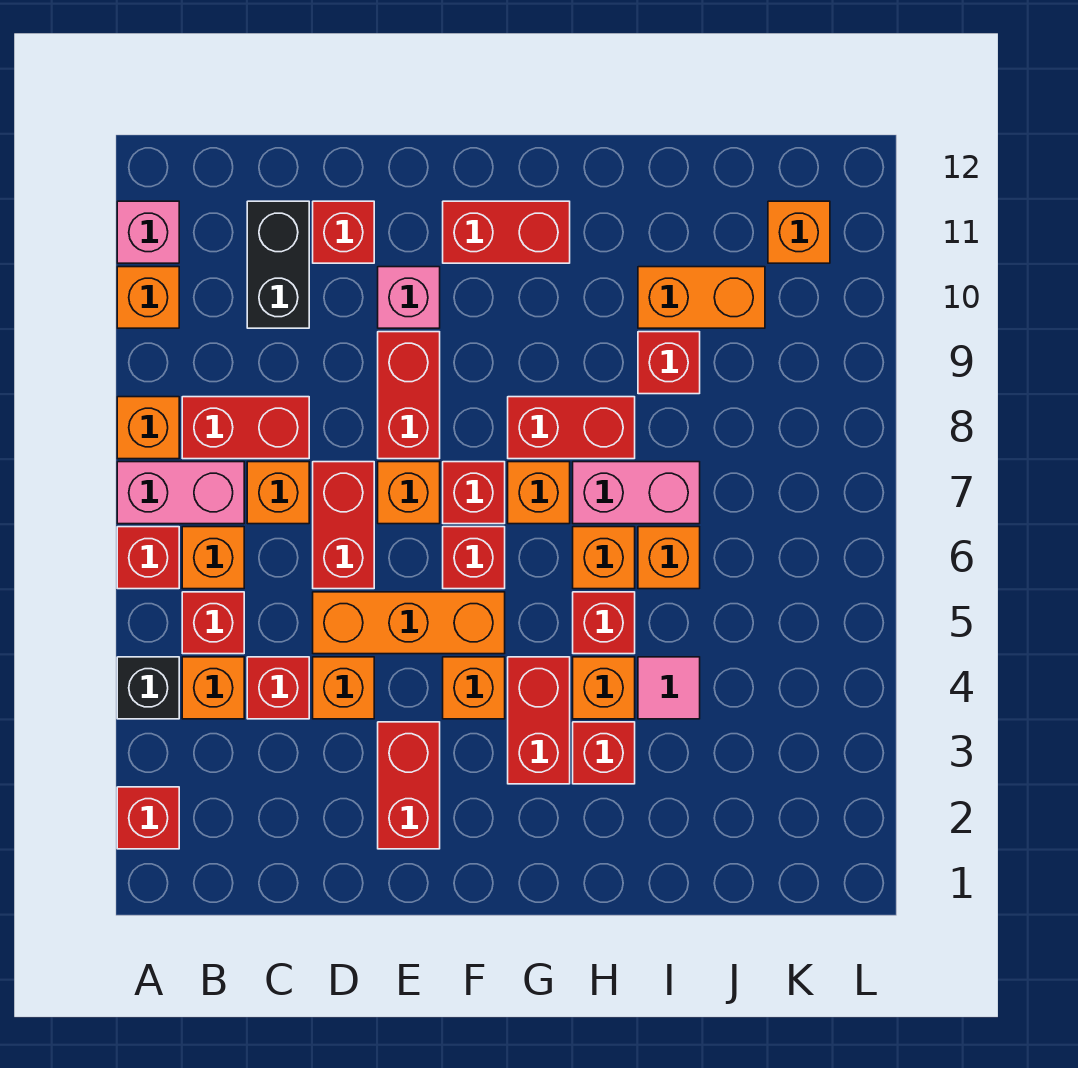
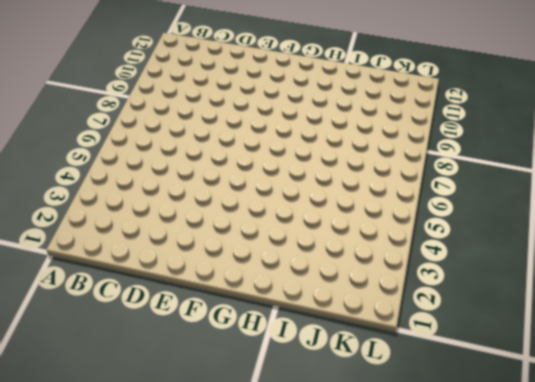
none -> red 1x1 brick [117,787,179,849]
none -> black 1x1 brick [117,657,179,719]
none -> red 1x1 brick [117,527,179,589]
none -> pink 1x2 brick [117,462,244,524]

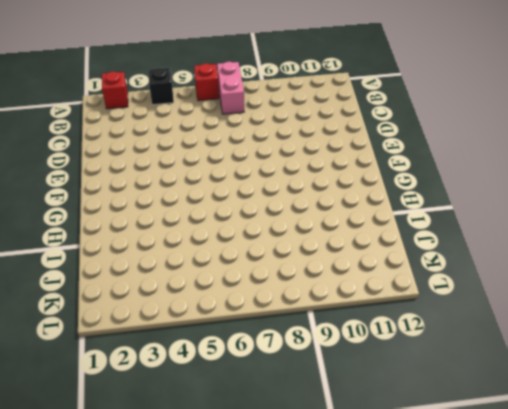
none -> orange 1x1 brick [117,397,179,459]
none -> orange 1x1 brick [117,267,179,328]
none -> pink 1x1 brick [117,201,179,263]
none -> orange 1x1 brick [182,657,244,719]

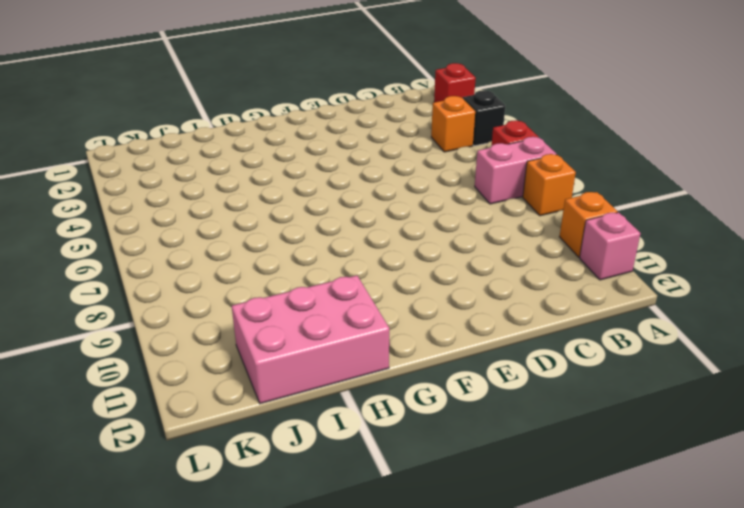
pink 2x3 brick [232,275,389,404] -> none
none -> red 1x1 brick [182,592,244,654]
none -> orange 1x1 brick [182,527,244,589]
none -> red 1x2 brick [182,397,309,459]
none -> red 1x1 brick [247,657,309,719]

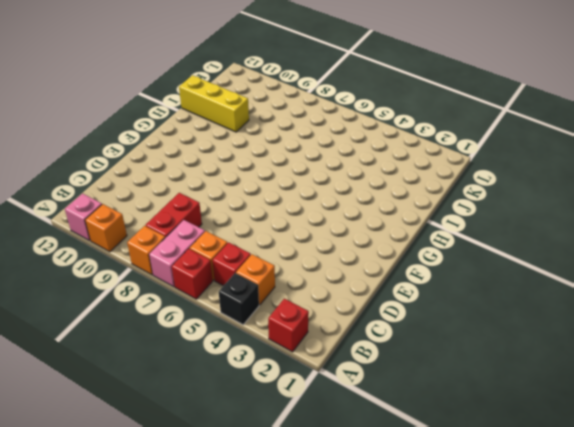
yellow 1x3 brick [179,75,249,132] -> orange 1x2 brick [638,267,765,328]
none -> red 1x1 brick [247,657,309,719]
none -> orange 1x1 brick [247,462,309,524]
none -> black 1x2 brick [247,201,309,328]
none -> orange 1x1 brick [313,657,374,719]

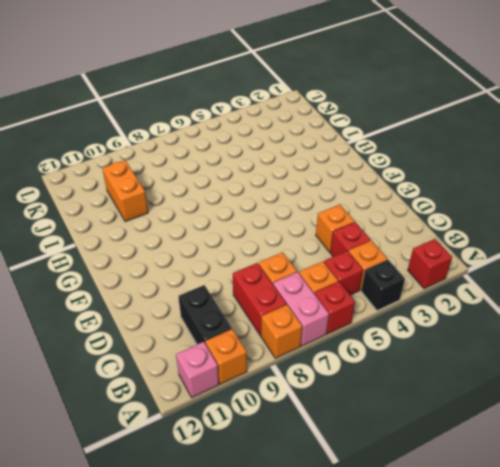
black 1x2 brick [178,285,232,344] -> black 1x2 brick turned to [247,201,309,328]
none -> orange 1x3 brick [313,592,505,654]
none -> red 1x2 brick [313,462,374,589]
none -> red 1x1 brick [313,201,374,263]
none -> red 1x2 brick [378,722,440,849]

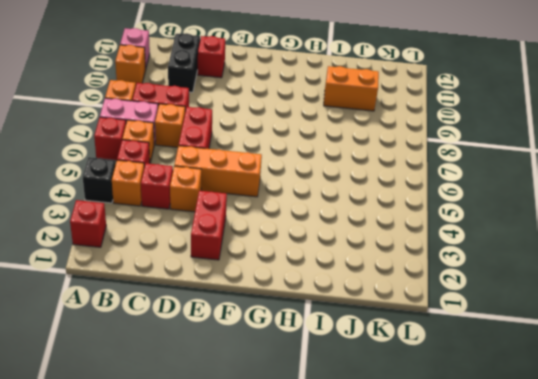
none -> orange 1x1 brick [378,462,440,524]
none -> red 1x2 brick [378,332,440,459]
none -> pink 1x1 brick [378,267,440,328]
none -> orange 1x1 brick [443,657,505,719]

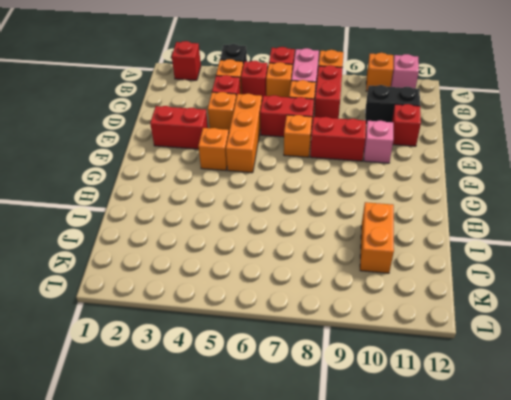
none -> red 1x1 brick [443,527,505,589]
none -> red 1x1 brick [443,462,505,524]
none -> red 1x2 brick [443,201,570,263]
none -> red 1x2 brick [508,657,570,784]

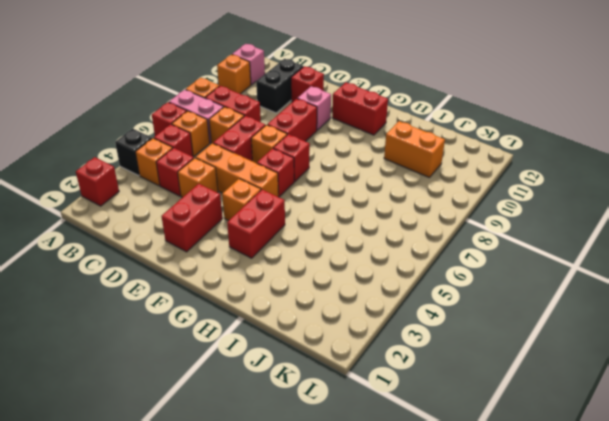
none -> orange 1x1 brick [508,462,570,524]
none -> red 1x2 brick [508,397,635,459]
none -> red 1x1 brick [573,722,635,784]
none -> orange 1x1 brick [573,657,635,719]

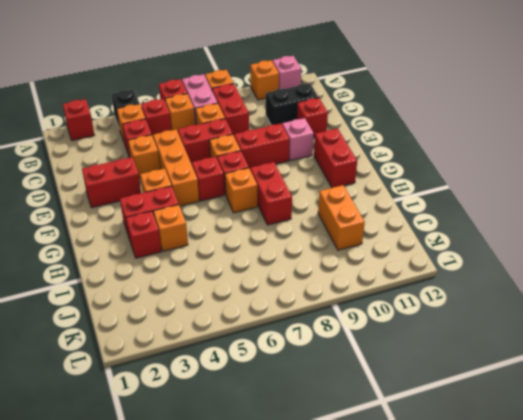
none -> red 1x1 brick [573,592,635,654]
none -> orange 1x1 brick [573,527,635,589]
none -> pink 1x2 brick [573,462,700,524]
none -> pink 1x1 tile [638,657,700,719]

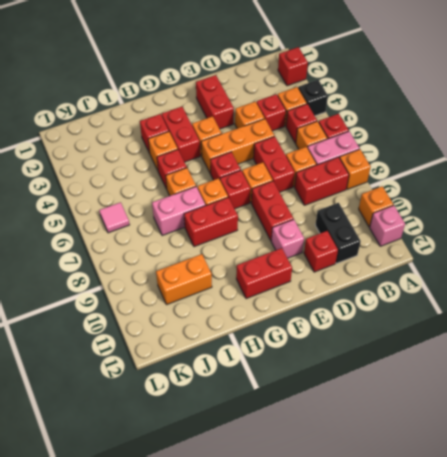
pink 1x1 tile [99,202,130,233] -> pink 1x1 tile moved to [638,657,700,719]
none -> orange 1x1 brick [638,527,700,589]
none -> red 1x1 brick [638,332,700,394]
none -> orange 1x1 brick [768,201,830,263]

